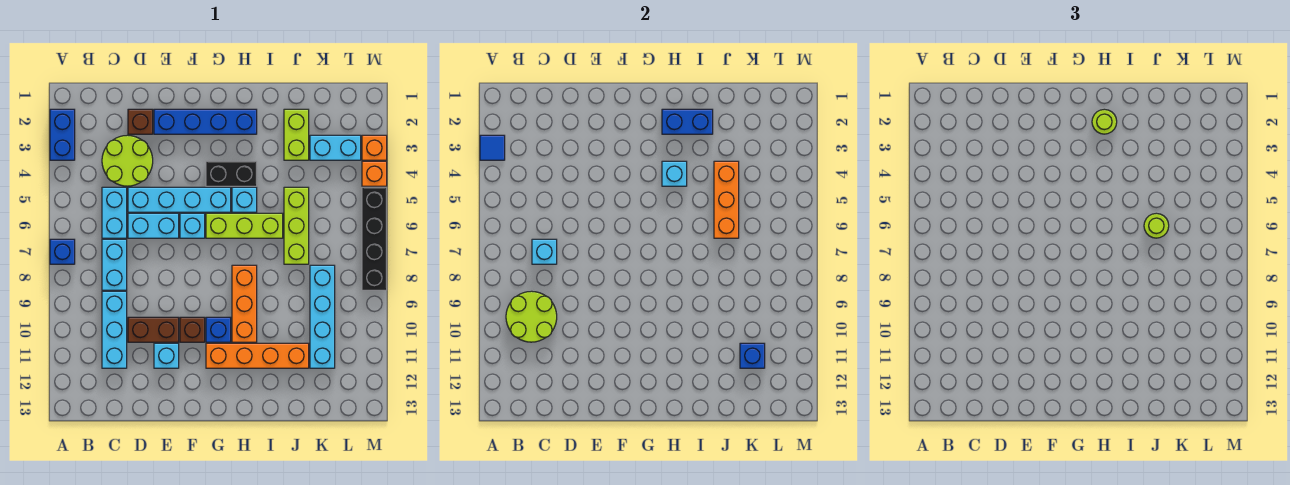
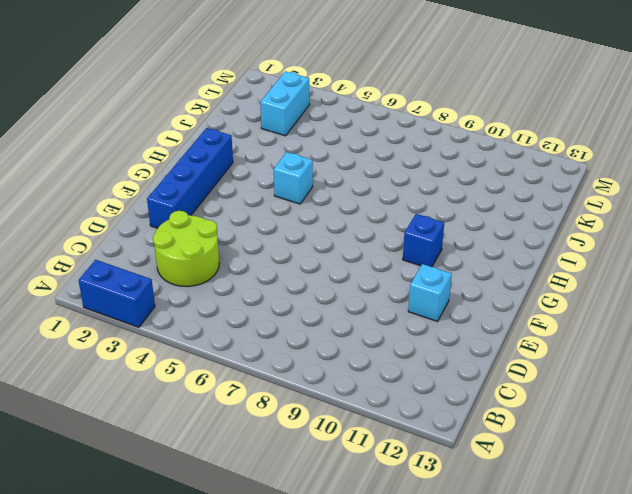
none -> blue 1x1 brick [50,239,75,264]
none -> cyan 1x2 brick [102,187,127,238]
none -> cyan 1x2 brick [102,239,127,290]
none -> cyan 1x3 brick [102,291,127,368]

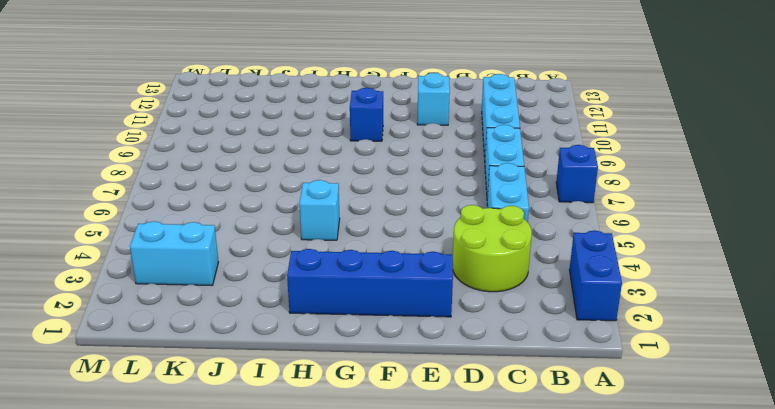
none -> brown 1x1 brick [128,109,153,134]
none -> cyan 1x4 brick [128,187,231,212]
none -> cyan 1x2 brick [128,213,179,238]
none -> brown 1x2 brick [128,317,179,342]

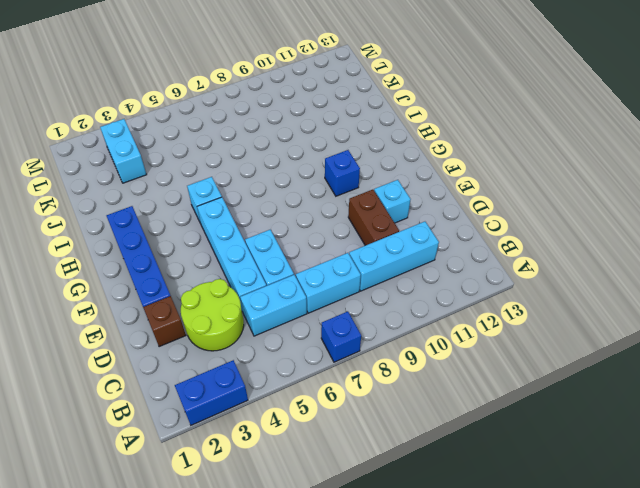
none -> cyan 1x1 brick [180,213,205,238]
none -> brown 1x1 brick [180,317,205,342]
none -> black 1x2 brick [206,161,257,186]
none -> lime 1x3 brick [206,213,283,238]

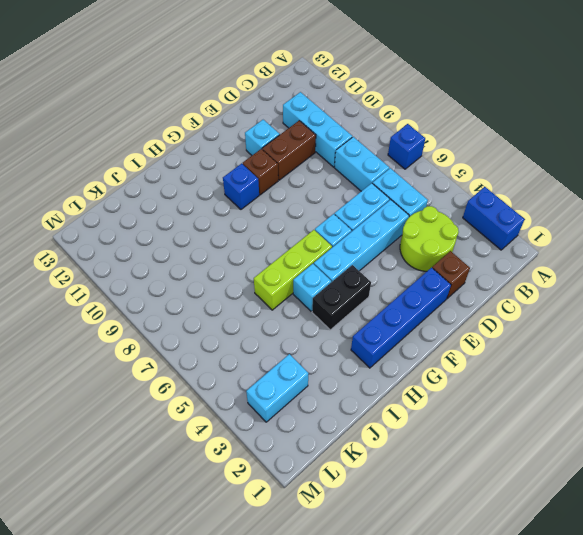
none -> orange 1x4 brick [206,343,309,368]
none -> orange 1x3 brick [232,265,257,342]
none -> lime 1x2 brick [284,109,309,160]
none -> lime 1x3 brick [284,187,309,264]

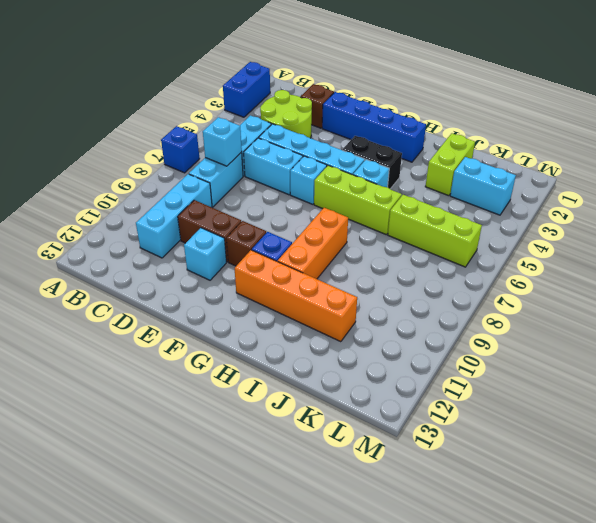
lime 1x3 brick [388,195,482,267] -> lime 1x3 brick turned to [284,187,309,264]
none -> cyan 1x4 brick [310,265,335,368]
none -> orange 1x1 brick [362,135,387,160]
none -> orange 1x1 brick [362,161,387,186]
none -> black 1x4 brick [362,187,387,290]

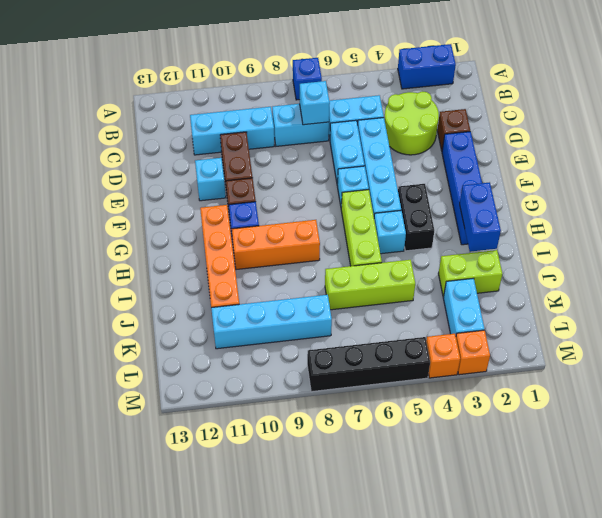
none -> blue 1x1 tile [480,135,505,160]
none -> lime 2x2 round brick [506,291,557,342]
none -> cyan 1x1 brick [662,161,687,186]
none -> orange 1x3 brick [714,161,739,238]

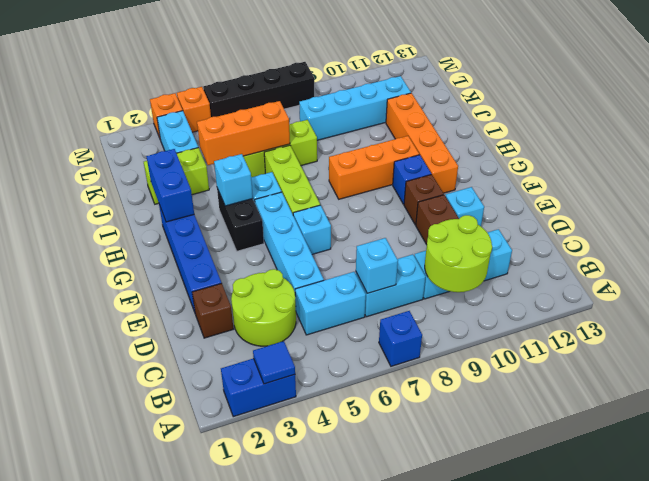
none -> cyan 1x2 brick [128,213,179,238]
none -> blue 1x1 brick [740,343,765,368]
none -> lime 1x1 round brick [1092,109,1117,134]
none -> lime 1x1 round brick [1144,213,1169,238]

